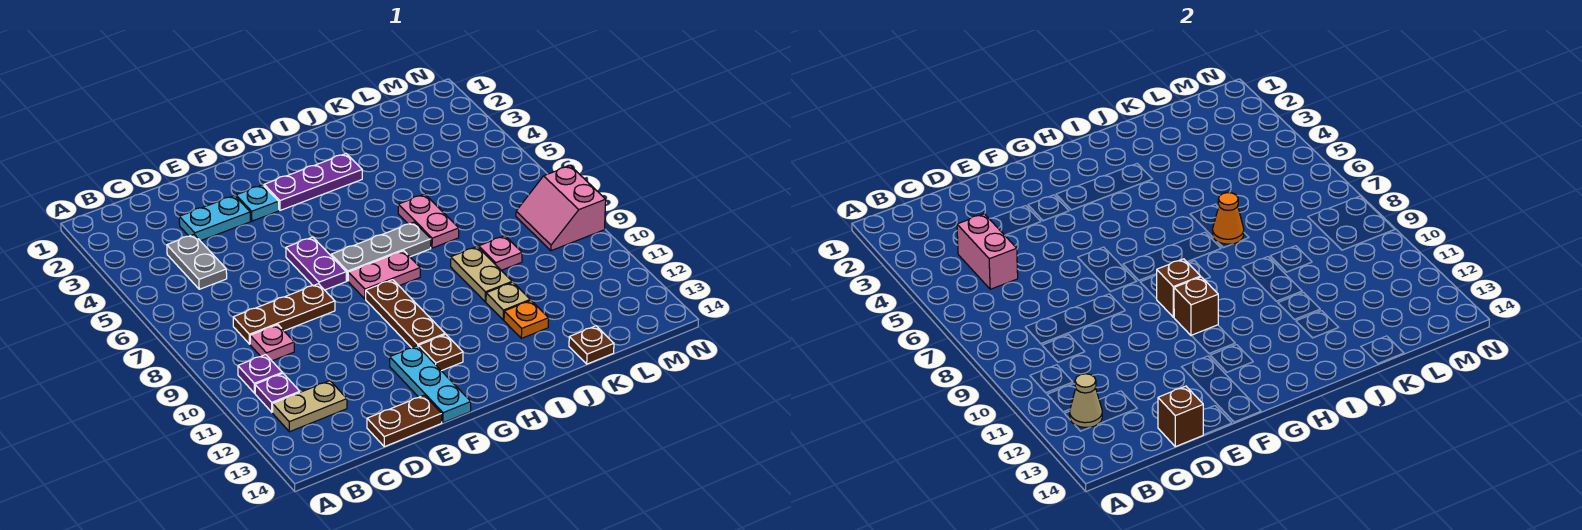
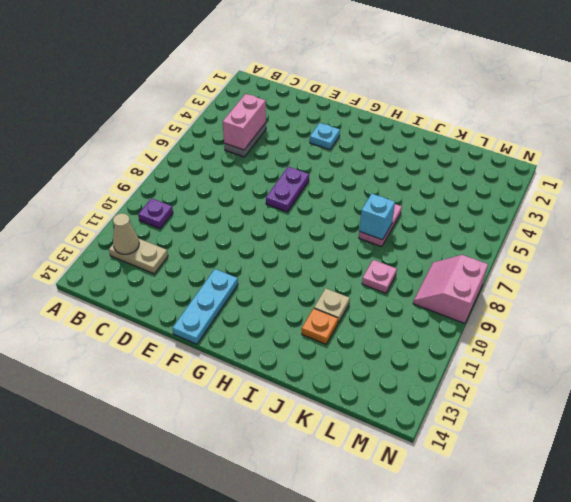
cyan 1x1 brick [359,194,395,240] -> orange 1x1 cone [1213,193,1244,244]
none -> purple 1x1 plate [255,373,300,412]
none -> brown 1x3 plate [233,284,335,344]
none -> pink 1x1 plate [250,325,294,361]

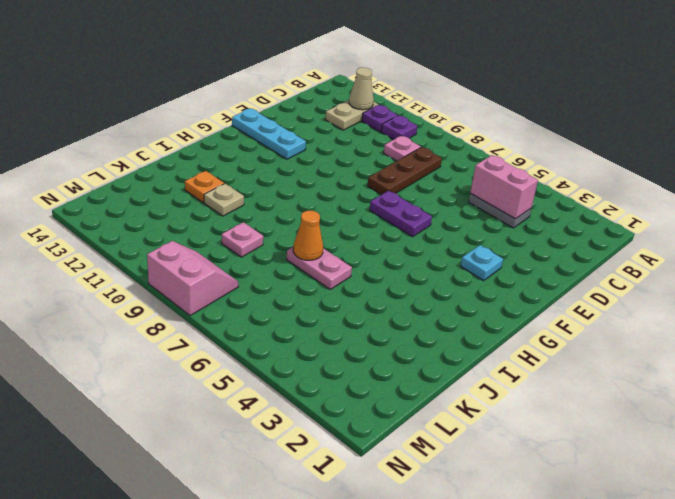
none -> cyan 1x2 plate [179,195,251,241]
none -> brown 1x2 plate [367,395,442,447]
none -> purple 1x3 plate [264,154,362,210]

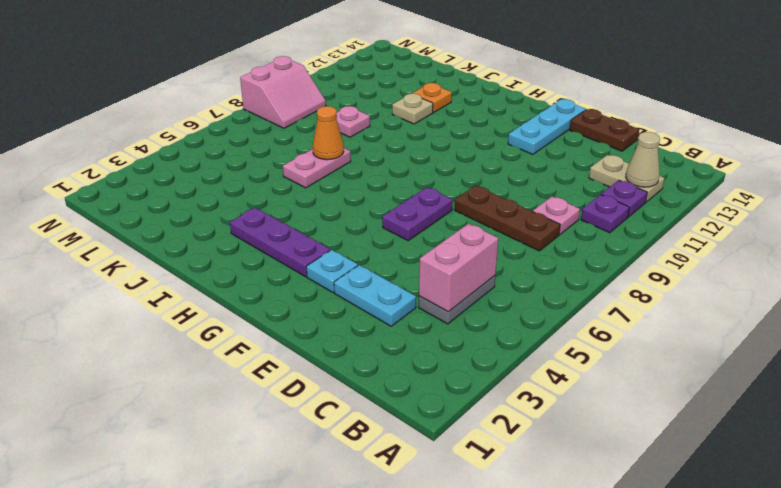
none -> grey 1x3 plate [331,222,431,281]
none -> pink 1x2 plate [348,251,420,299]
none -> brown 1x3 plate [366,280,445,348]

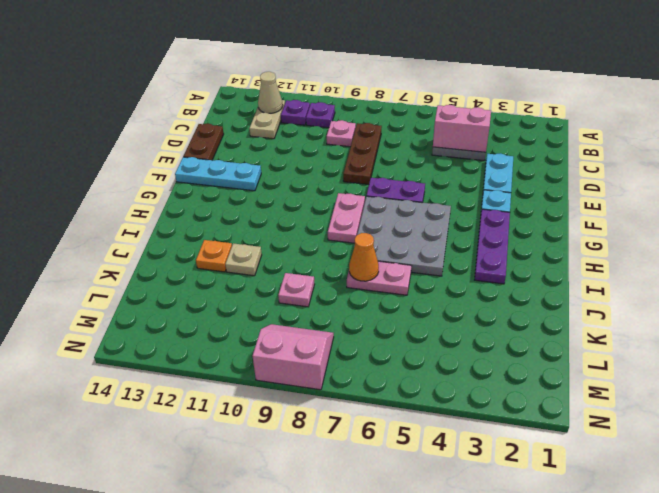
grey 3x3 plate [357,196,451,276] -> grey 1x3 plate [331,222,431,281]
none -> brown 1x3 plate [366,280,445,348]
none -> brown 1x1 plate [419,334,463,371]
none -> tan 1x2 plate [451,247,512,302]

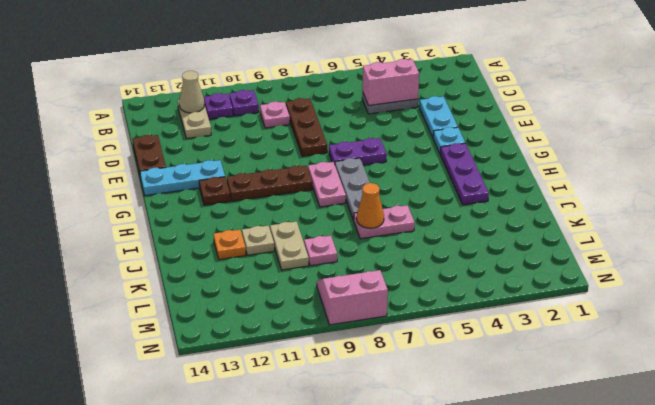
tan 1x2 plate [270,221,309,270] -> tan 1x2 plate turned to [451,247,512,302]
none -> brown 1x1 plate [569,326,614,364]
none -> brown 1x1 brick [1158,386,1203,447]
none -> brown 1x1 brick [1156,259,1201,317]

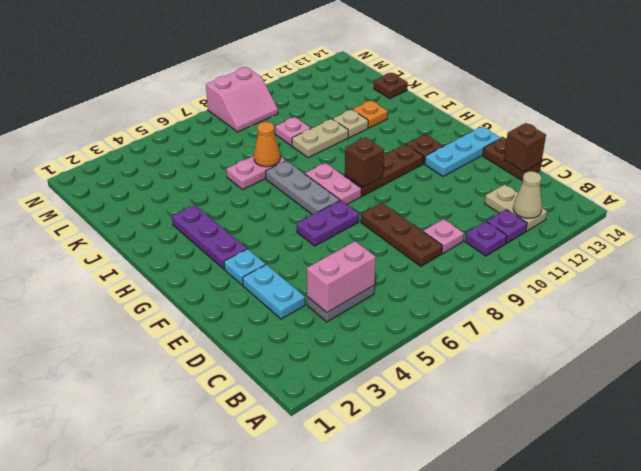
none -> brown 1x1 brick [1174,277,1218,336]

